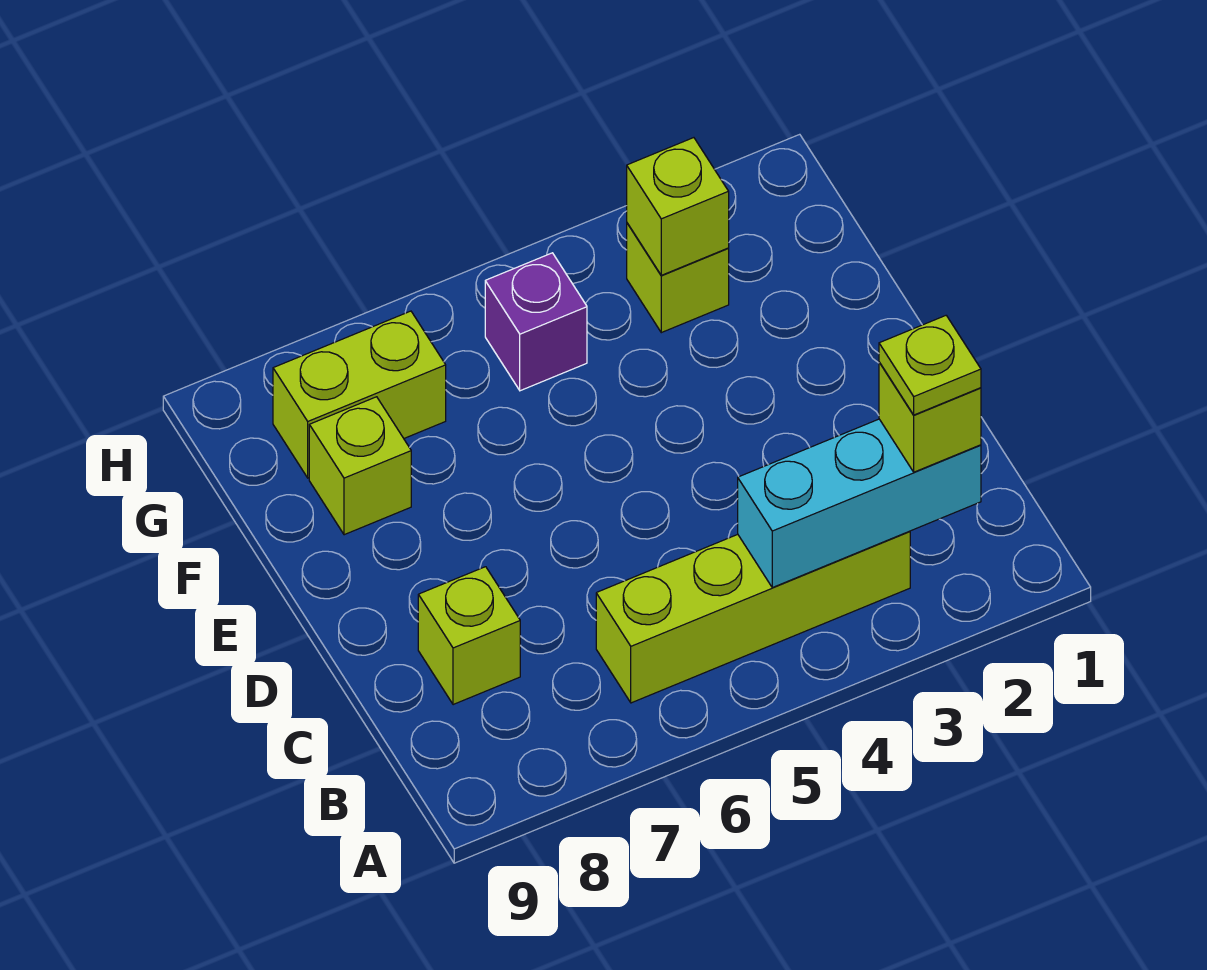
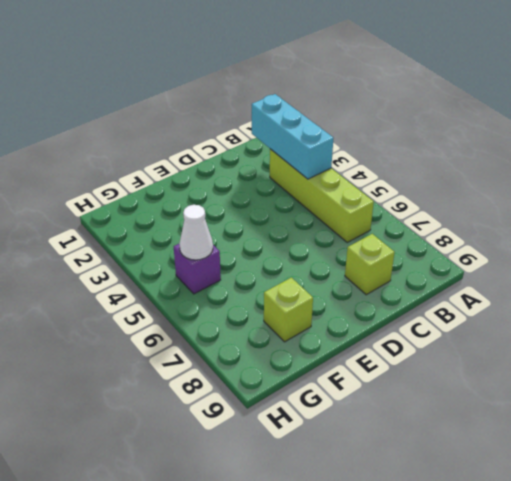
white 1x1 cone [179,205,213,260] -> none
none -> lime 1x1 brick [627,223,729,333]
none -> lime 1x2 brick [273,311,446,478]

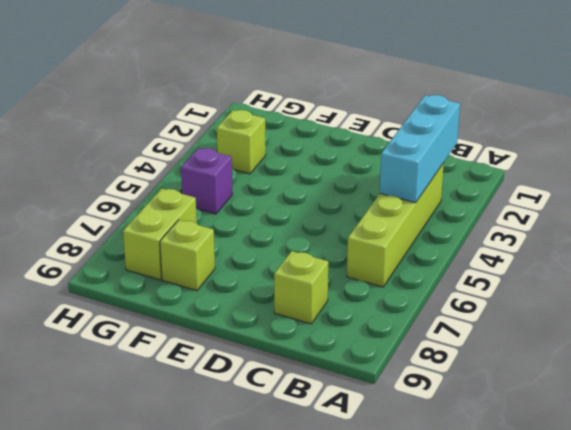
none -> lime 1x1 brick [627,138,729,275]
none -> lime 1x1 brick [879,362,981,472]

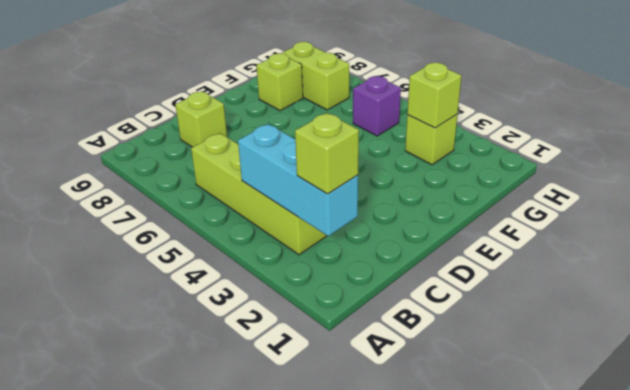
none -> lime 1x1 plate [879,316,981,415]

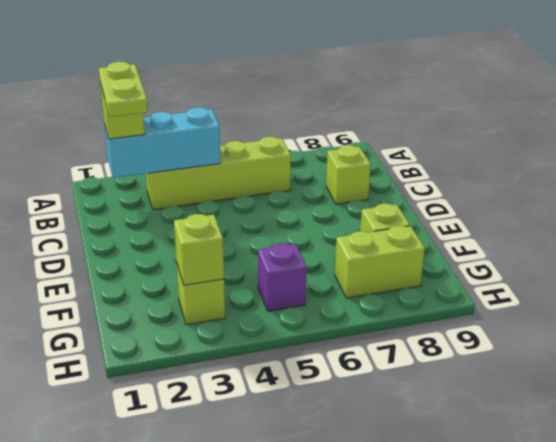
lime 1x2 plate [99,62,148,117] -> lime 1x1 plate [879,316,981,415]

